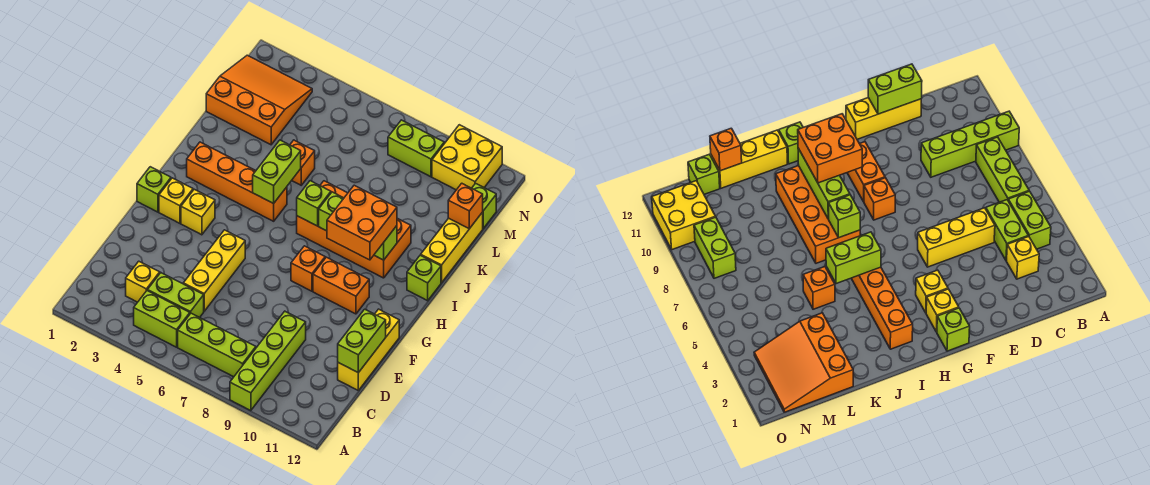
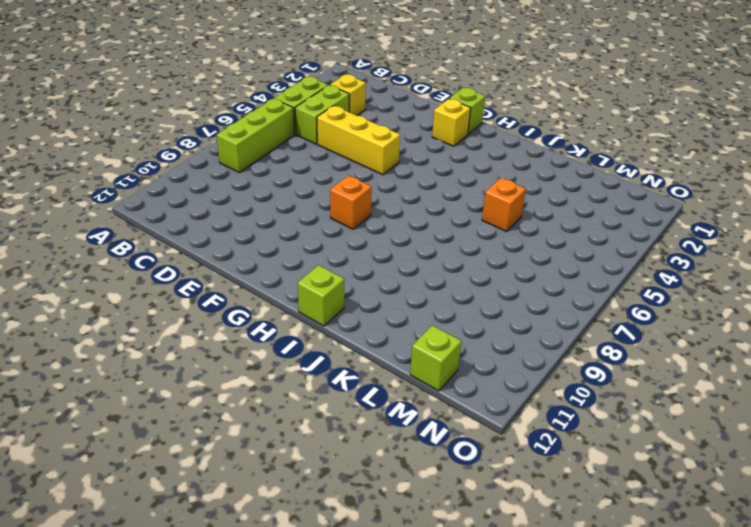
none -> lime 1x4 brick [230,311,306,411]
none -> yellow 1x3 brick [338,309,399,390]
none -> yellow 1x1 brick [181,189,215,235]

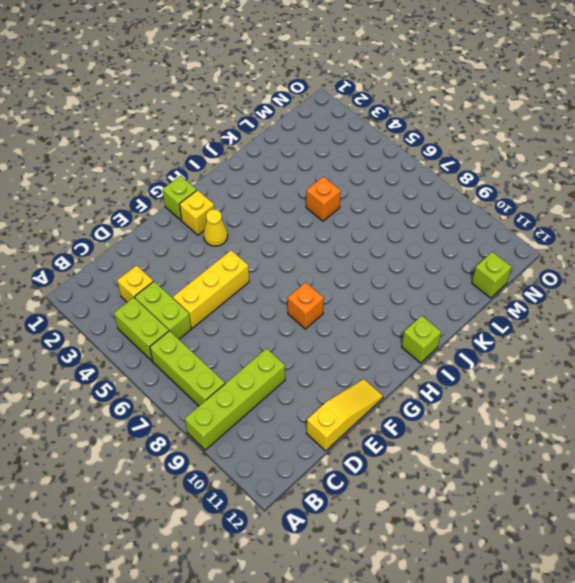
yellow 1x3 slope [307,379,383,451] -> yellow 1x3 brick [338,309,399,390]
yellow 1x1 cone [203,209,228,246] -> yellow 1x1 brick [181,189,215,235]
none -> orange 1x2 brick [313,257,369,314]
none -> orange 1x4 brick [187,142,287,221]
none -> orange 2x4 brick [297,181,411,278]

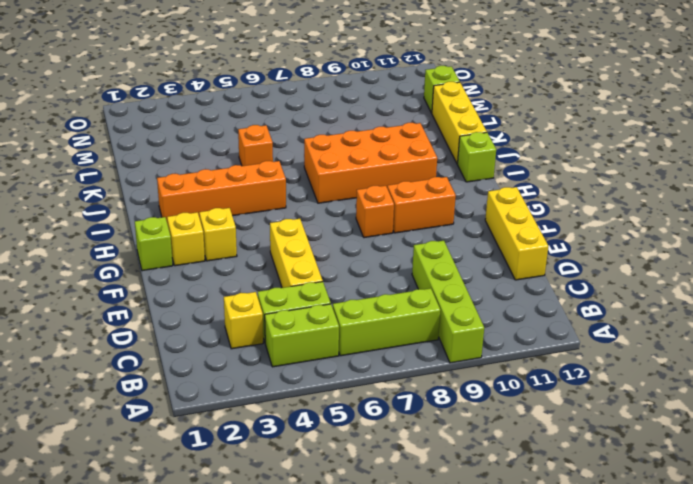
none -> orange 3x3 slope [206,55,312,145]
none -> lime 1x2 brick [388,120,444,177]
none -> yellow 2x2 brick [432,125,502,190]

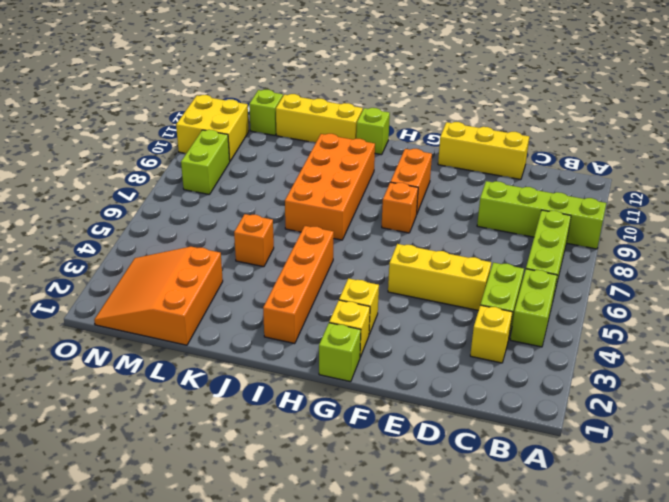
none -> lime 1x2 brick [338,309,386,373]
none -> lime 1x2 brick [253,140,301,203]
none -> lime 1x1 brick [297,181,331,226]

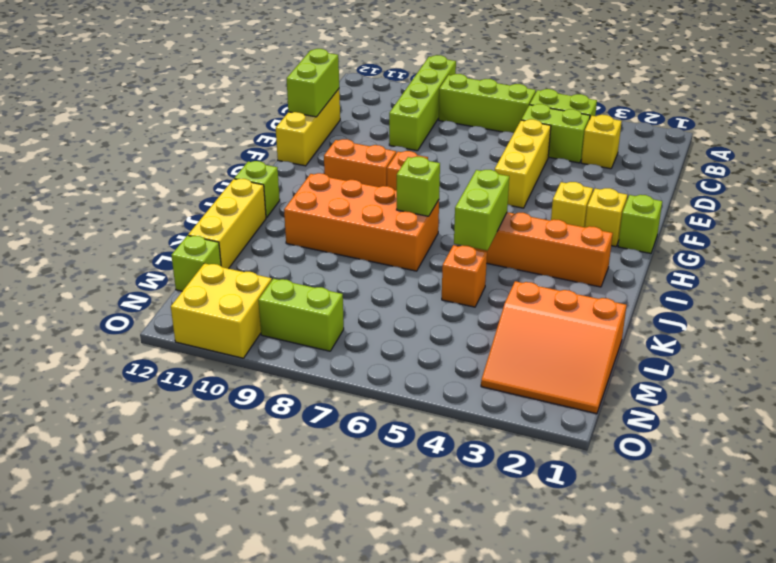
none -> lime 1x3 brick [319,192,397,260]
none -> orange 1x1 brick [448,183,483,229]
none -> orange 2x2 brick [327,185,397,260]

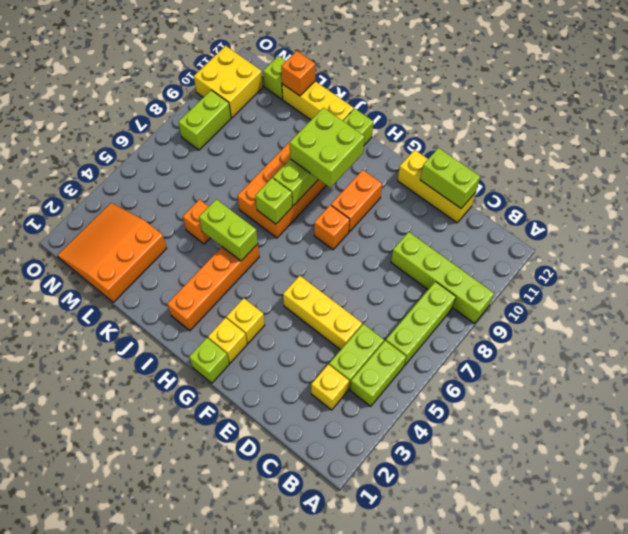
lime 2x2 brick [290,108,365,187] -> orange 2x2 brick [327,185,397,260]

